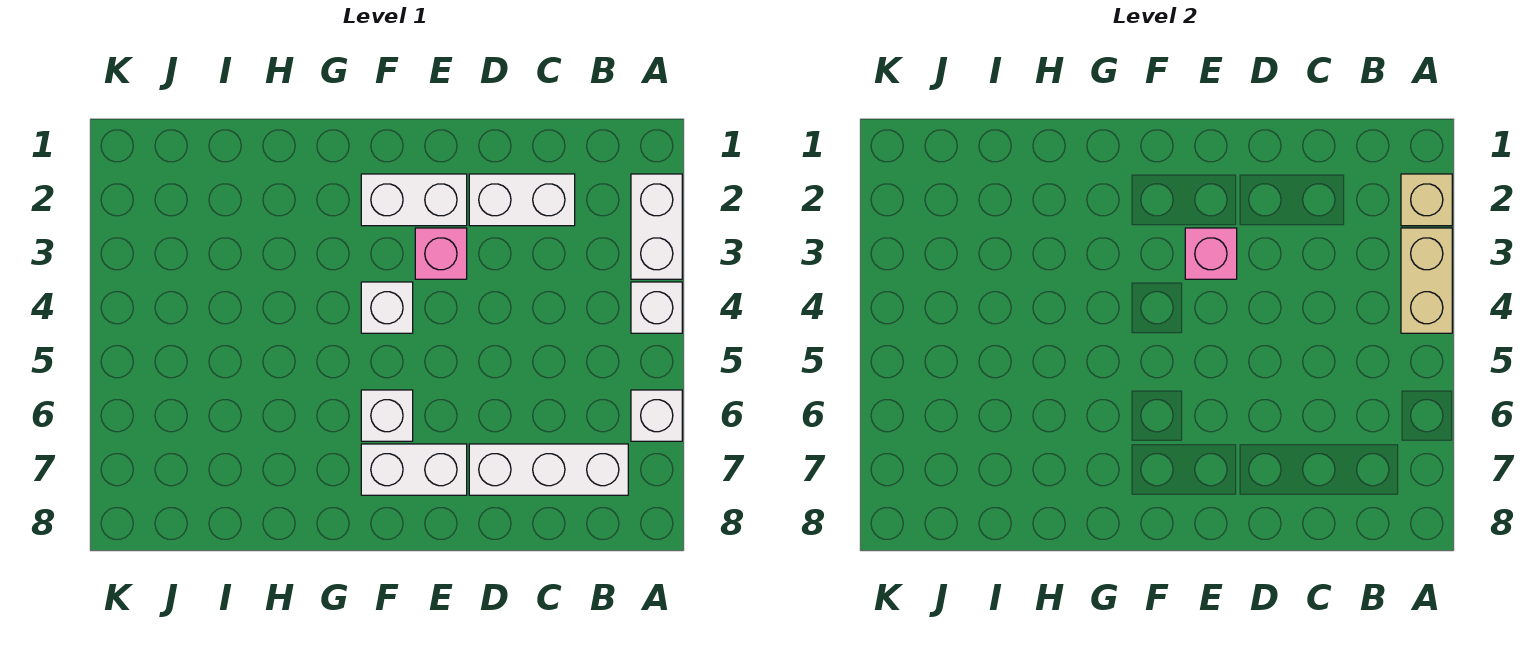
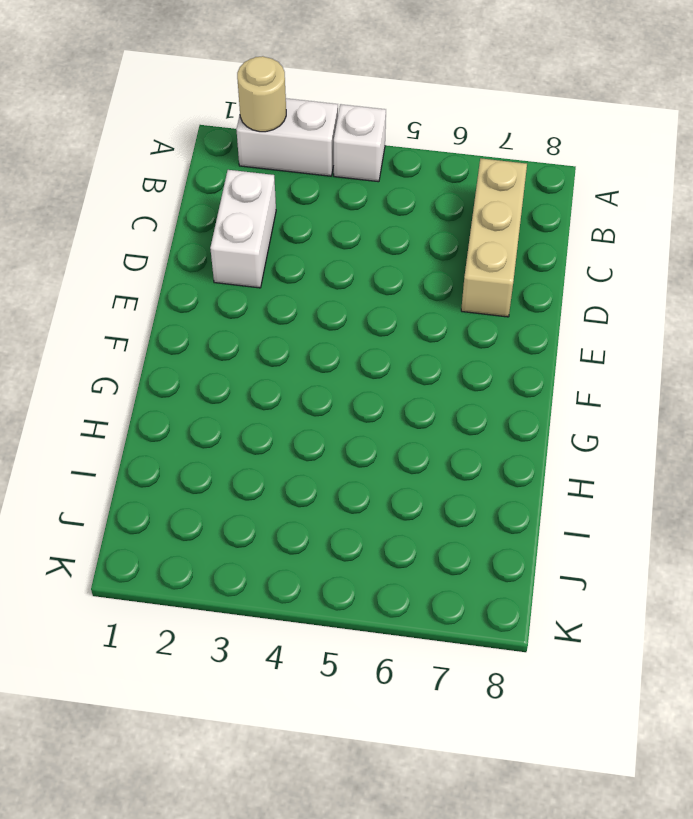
tan 1x1 round brick [237,56,286,132] -> tan 1x1 brick [1401,174,1452,226]
tan 1x3 brick [461,158,527,317] -> white 1x3 brick [469,444,628,495]
none -> white 1x1 brick [631,390,682,441]
none -> white 1x2 brick [361,174,467,226]
none -> pink 1x1 brick [415,228,467,279]

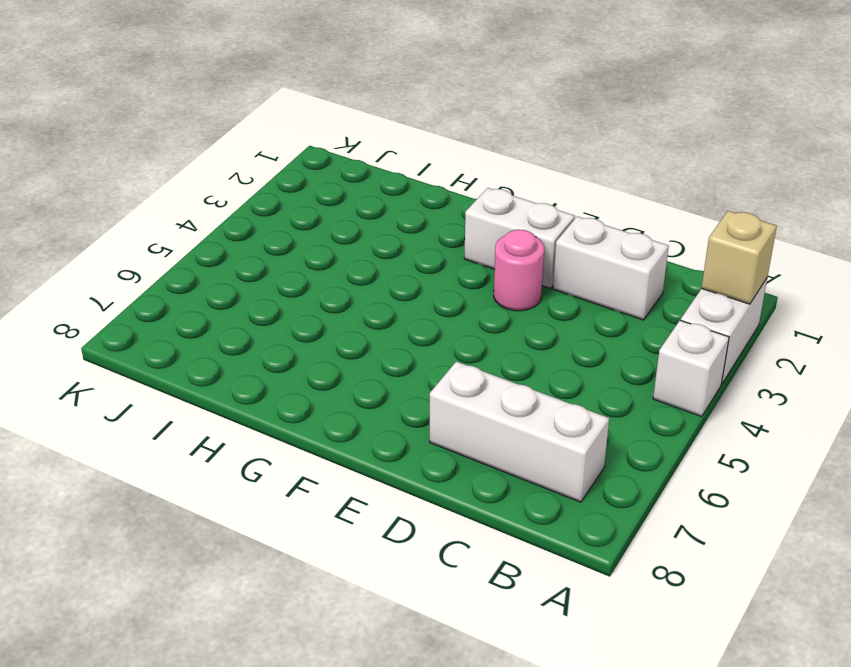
pink 1x1 round brick [494,229,544,311] -> pink 1x1 brick [415,228,467,279]
none -> white 1x1 brick [631,390,682,441]
none -> white 1x2 brick [361,444,467,495]
none -> white 1x1 brick [361,282,413,333]

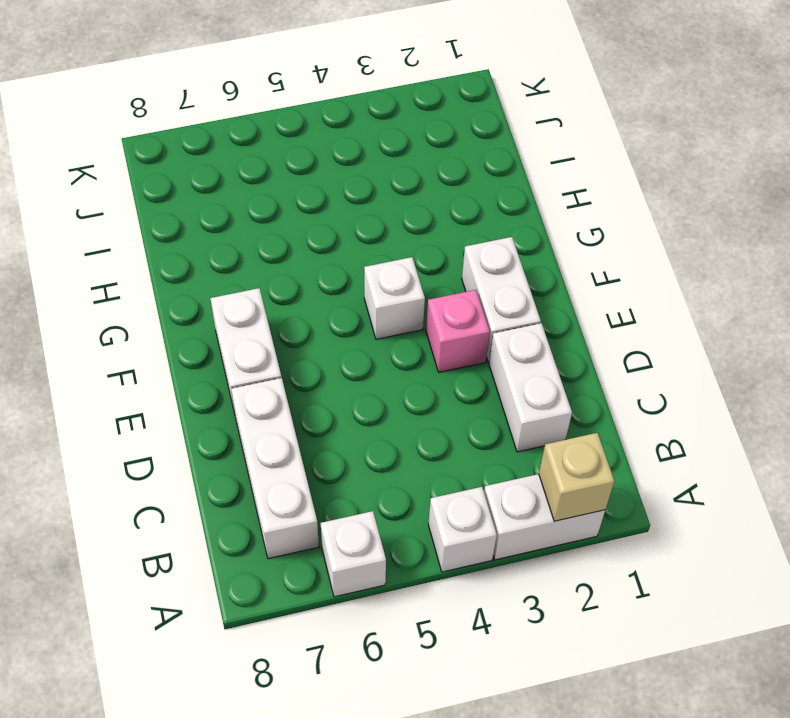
none -> white 1x1 brick [361,390,413,441]
none -> tan 1x2 brick [1401,228,1452,333]
none -> pink 1x1 brick [1185,228,1237,279]

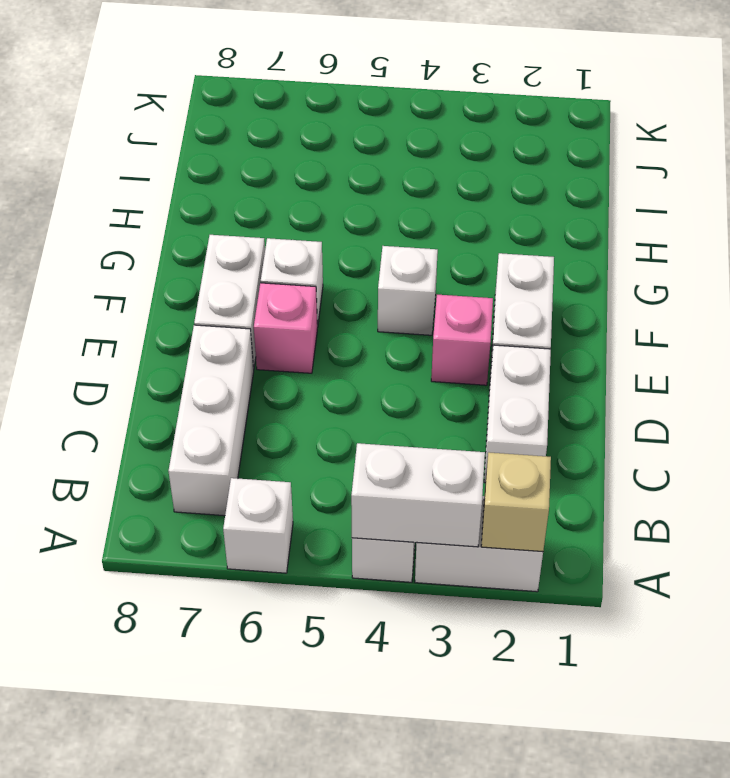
white 1x2 brick [351,443,485,547] -> tan 1x2 brick [1401,228,1452,333]
pink 1x1 brick [254,283,317,373] -> pink 1x1 brick moved to [1185,228,1237,279]

